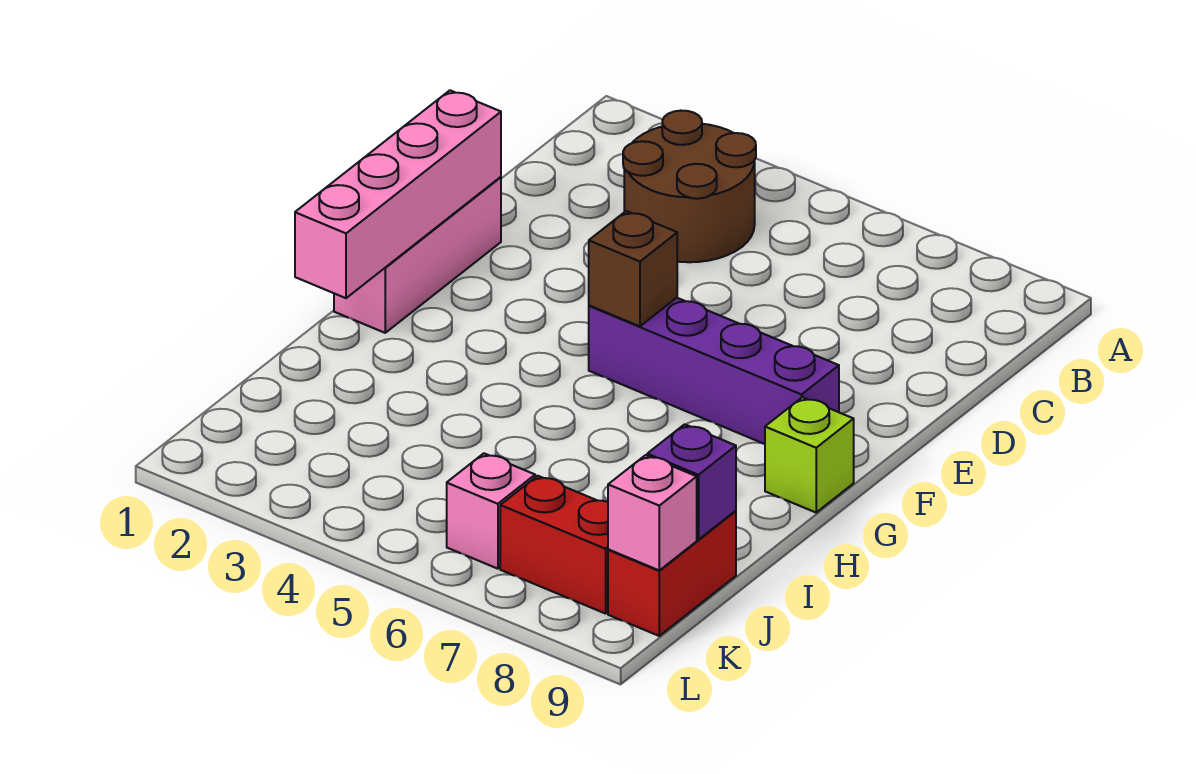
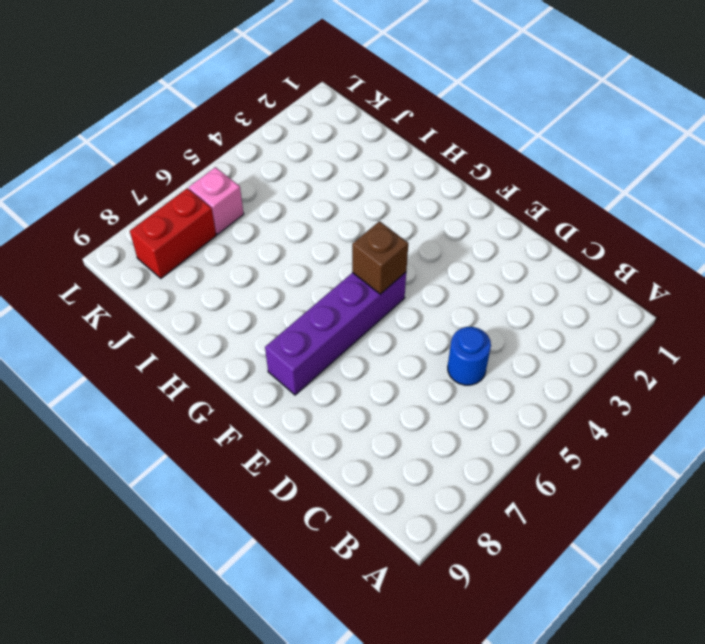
blue 1x1 round brick [448,327,491,385] -> none
none -> brown 2x2 round brick [623,111,756,262]
none -> pink 1x3 brick [334,177,501,333]

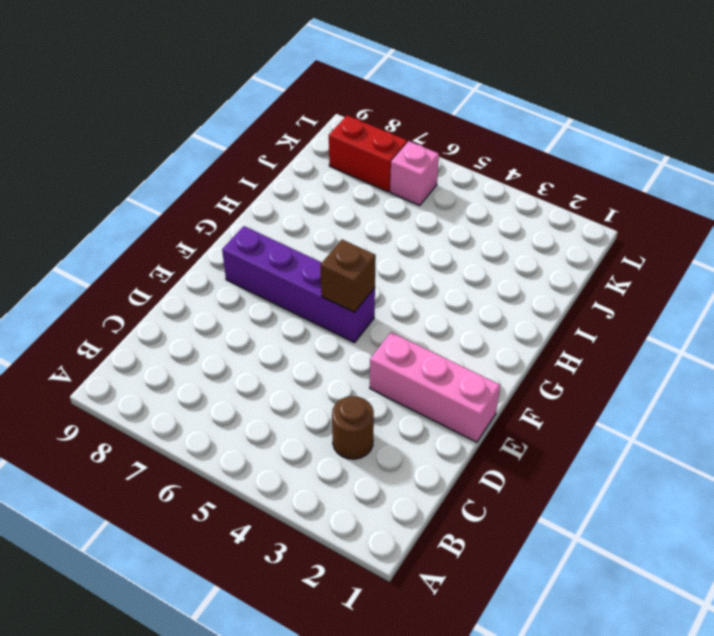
brown 1x1 round brick [332,396,374,459] -> brown 2x2 round brick [623,111,756,262]
pink 1x3 brick [370,332,500,442] -> pink 1x3 brick turned to [334,177,501,333]
none -> lime 1x1 brick [765,397,854,512]
none -> red 1x2 brick [608,511,736,636]

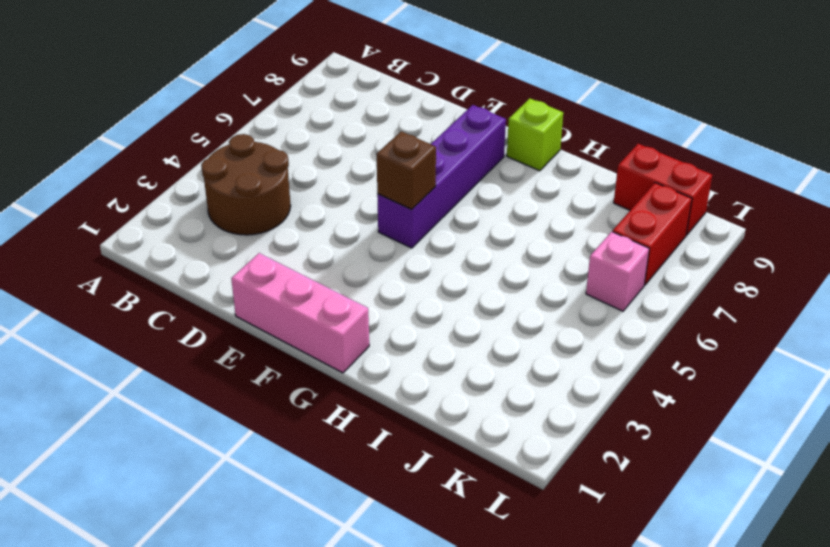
none -> pink 1x4 brick [295,90,501,298]
none -> purple 1x1 brick [647,424,736,540]

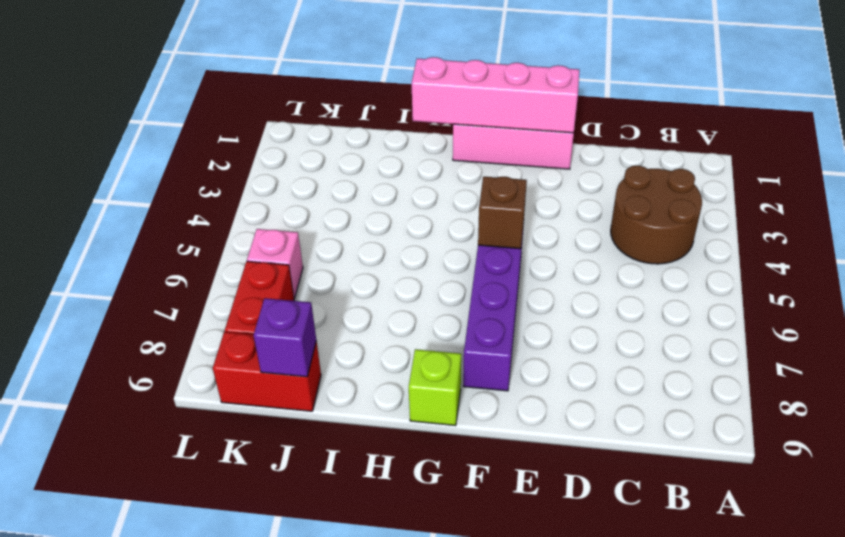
none -> pink 1x1 brick [608,455,697,570]

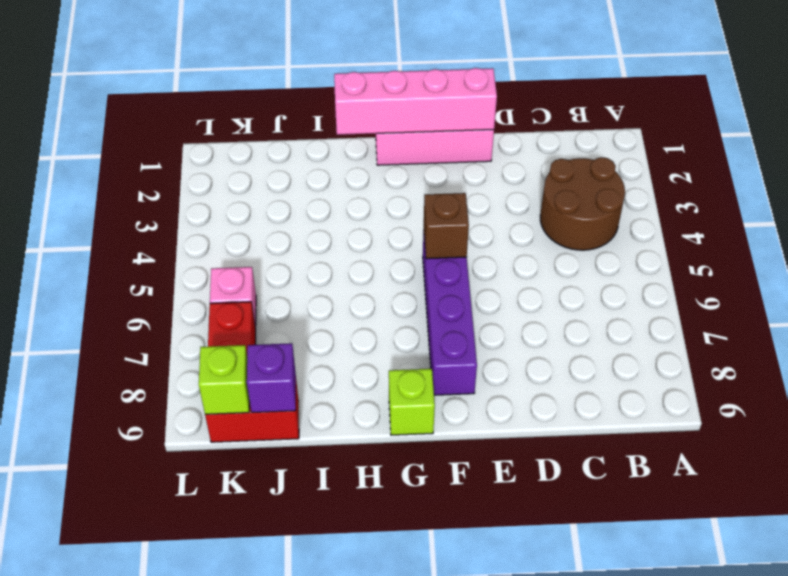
lime 1x1 brick [199,345,250,414] -> pink 1x1 brick [608,455,697,570]

